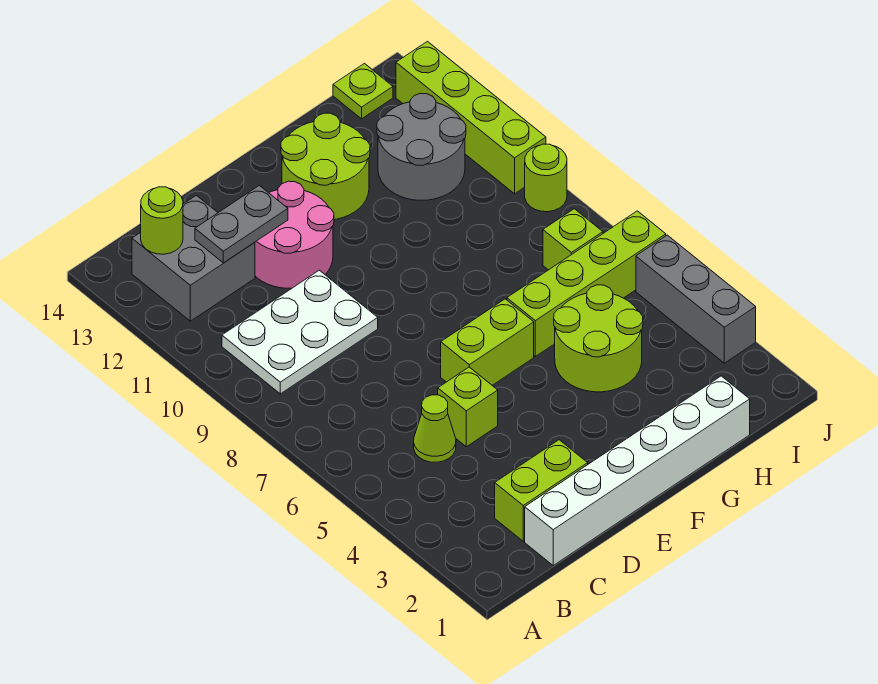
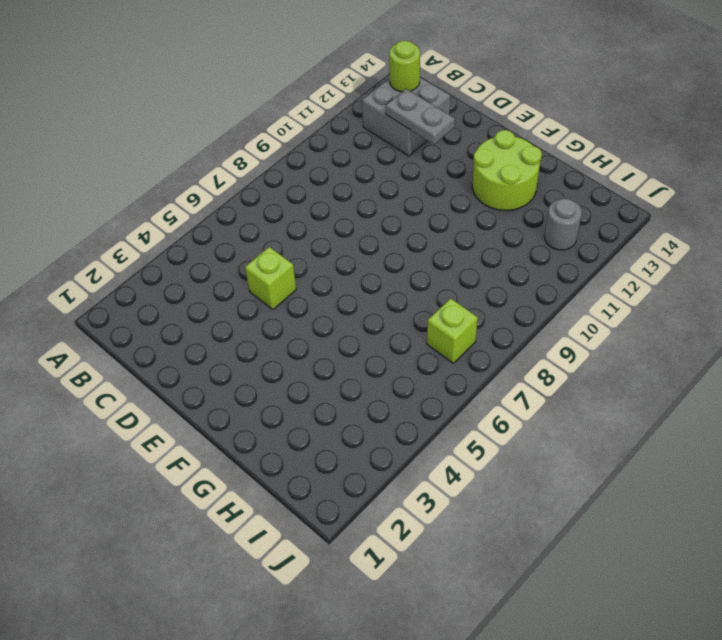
grey 1x1 round brick [544,199,582,250] -> grey 2x2 round brick [377,94,466,200]
none -> white 2x3 plate [222,270,378,394]
none -> white 1x6 brick [525,376,750,565]
none -> lime 1x2 brick [495,440,588,541]

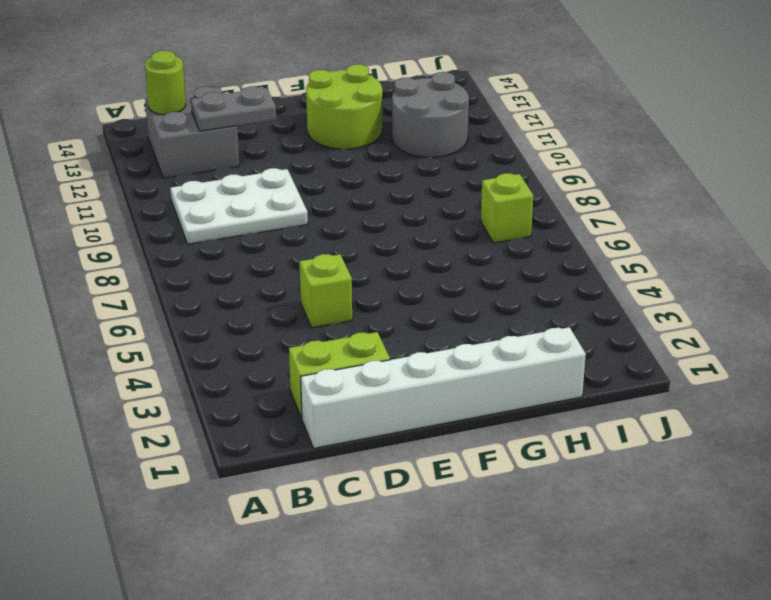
none -> lime 1x1 cone [414,395,456,462]
none -> pink 2x2 round brick [255,181,334,288]
none -> lime 1x2 brick [441,299,534,385]

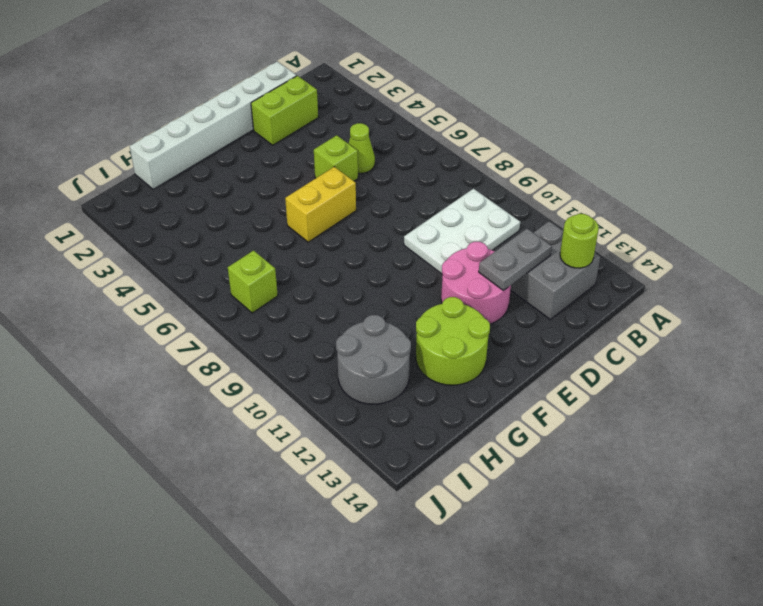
yellow 1x2 brick [285,167,356,242] -> lime 1x2 brick [441,299,534,385]
none -> lime 2x2 round brick [554,285,643,392]
none -> lime 1x4 brick [507,211,666,356]
none -> lime 1x1 plate [333,64,393,119]

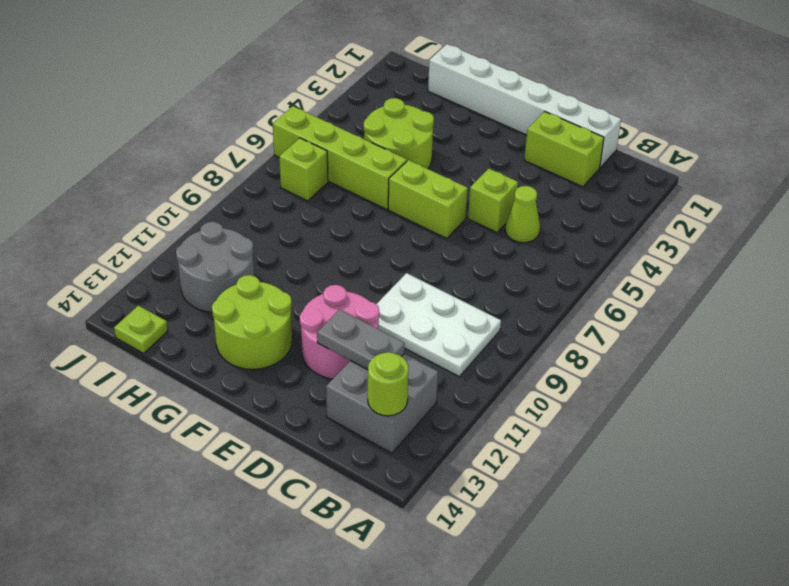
none -> grey 1x3 brick [636,235,756,363]
none -> lime 1x1 round brick [525,144,567,212]
none -> lime 1x4 brick [396,42,546,194]

